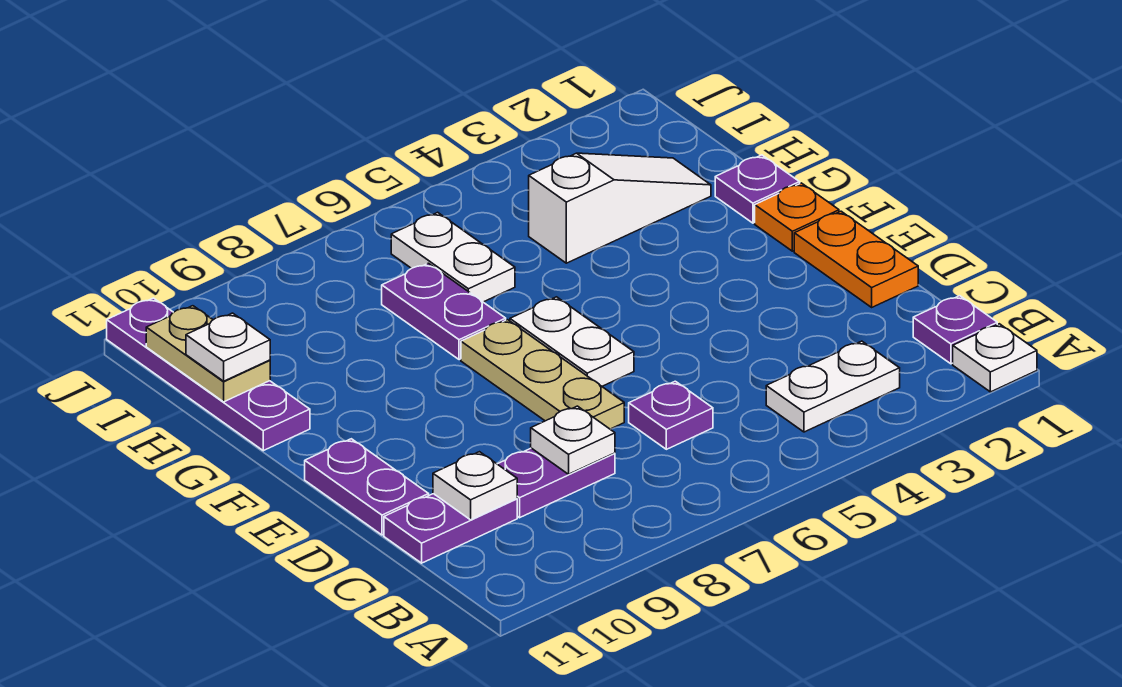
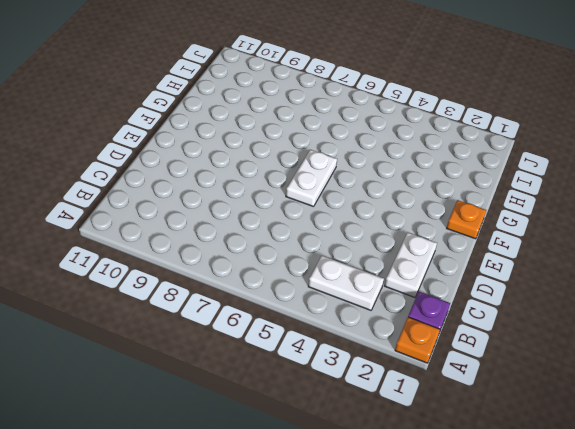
orange 1x1 plate [395,317,440,363] -> white 1x1 plate [953,324,1037,392]
white 1x2 plate [385,233,437,297] -> white 1x2 plate moved to [391,212,515,302]
none -> purple 1x1 plate [629,381,713,449]
none -> purple 1x2 plate [498,448,615,518]
none -> purple 1x2 plate [384,494,517,563]

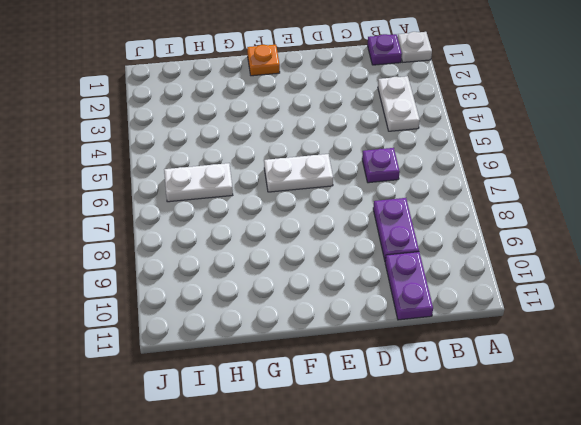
none -> orange 1x2 plate [794,211,918,307]
none -> tan 1x3 plate [461,320,624,429]
none -> purple 1x2 plate [305,439,429,535]

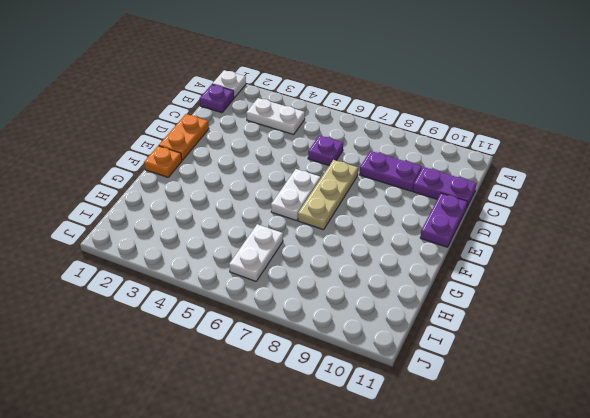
none -> purple 1x1 plate [715,155,800,223]
none -> purple 1x2 plate [382,263,506,360]
none -> purple 1x4 plate [107,298,310,451]

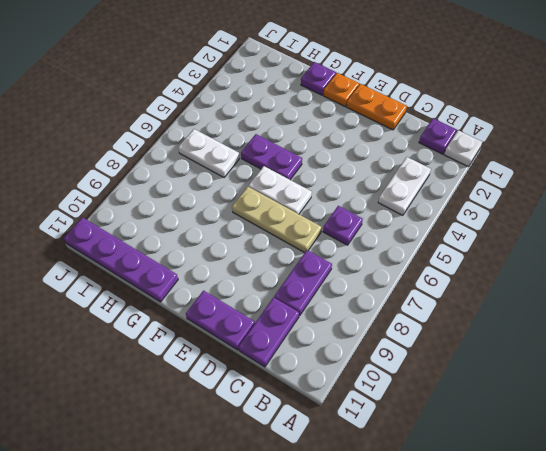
purple 1x2 plate [241,134,302,180] -> purple 1x2 plate moved to [382,263,506,360]
none -> white 1x3 slope [529,153,711,263]
none -> white 1x1 plate [531,406,615,474]
none -> white 1x1 plate [433,452,517,520]

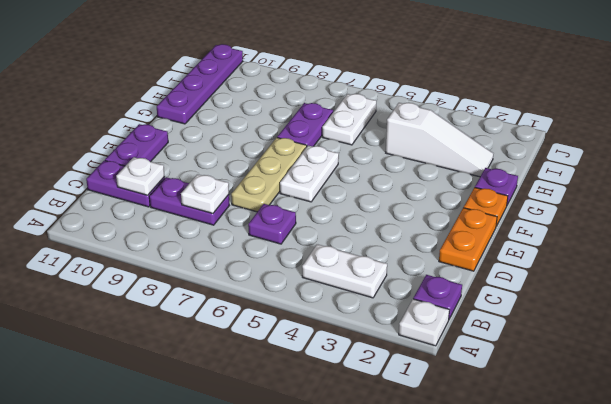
none -> tan 1x2 plate [146,306,270,402]
none -> white 1x1 plate [186,313,270,381]

